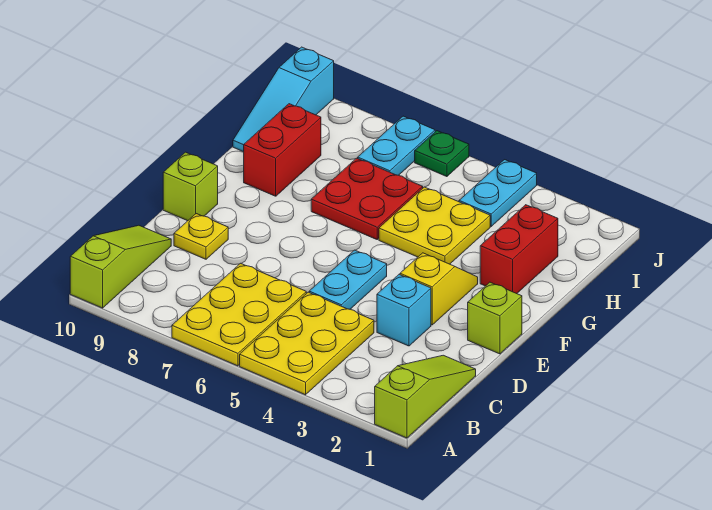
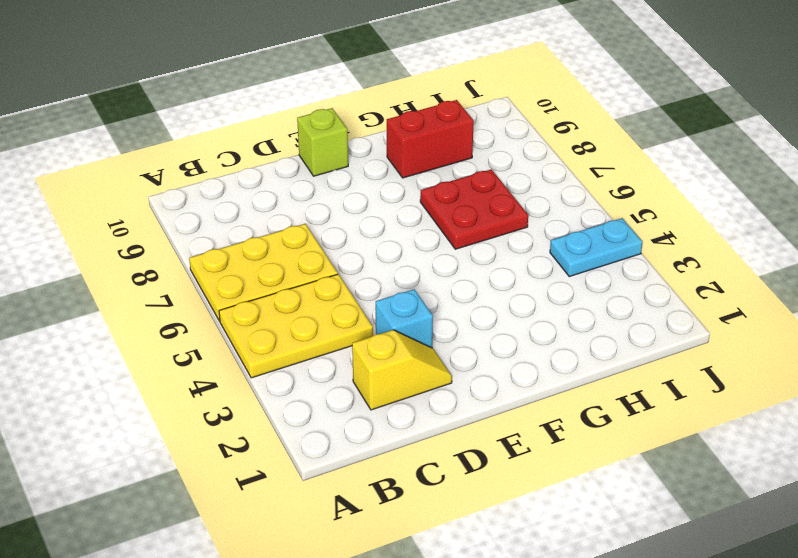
yellow 1x2 slope [352,330,452,410] -> yellow 1x2 slope moved to [400,253,478,325]
none -> lime 1x3 slope [375,355,476,438]
none -> lime 1x3 slope [70,225,171,308]
none -> cyan 1x2 plate [309,250,387,309]

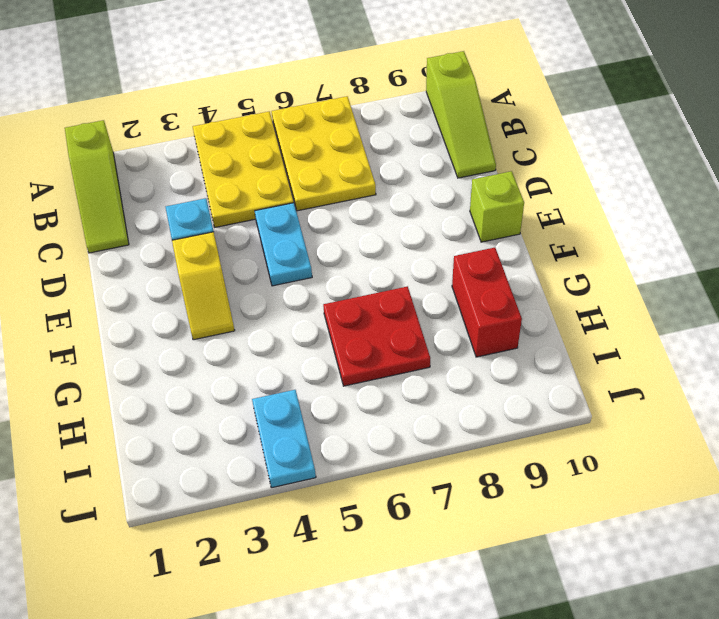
none -> yellow 1x1 plate [174,214,228,259]
none -> lime 1x1 brick [468,282,522,354]
none -> red 1x2 brick [480,205,558,294]

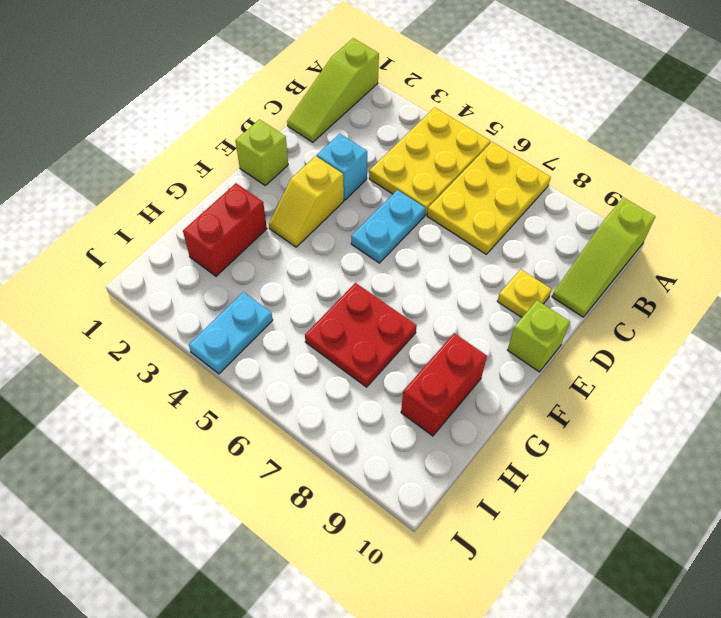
none -> yellow 2x2 plate [379,187,490,264]
none -> cyan 1x3 slope [233,47,334,152]
none -> cyan 1x2 plate [358,116,435,175]

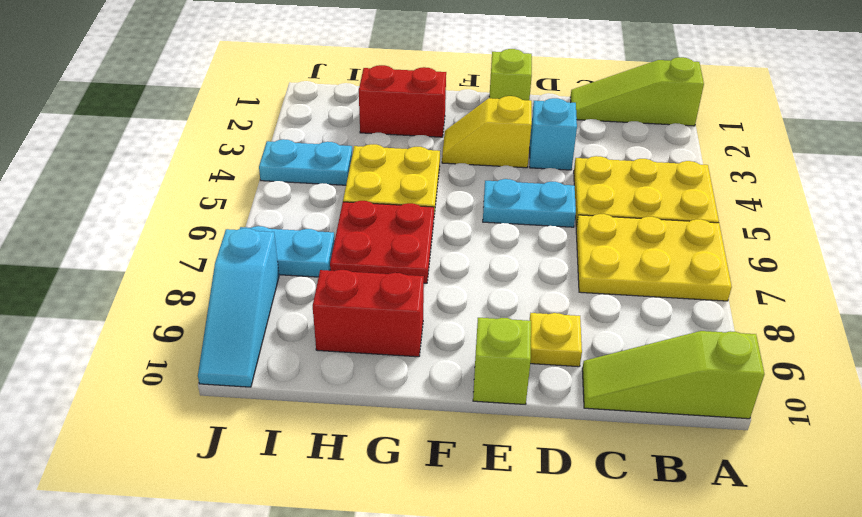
cyan 1x3 slope [198,228,279,387] -> cyan 1x3 slope turned to [233,47,334,152]
none -> green 1x1 plate [415,131,469,177]

